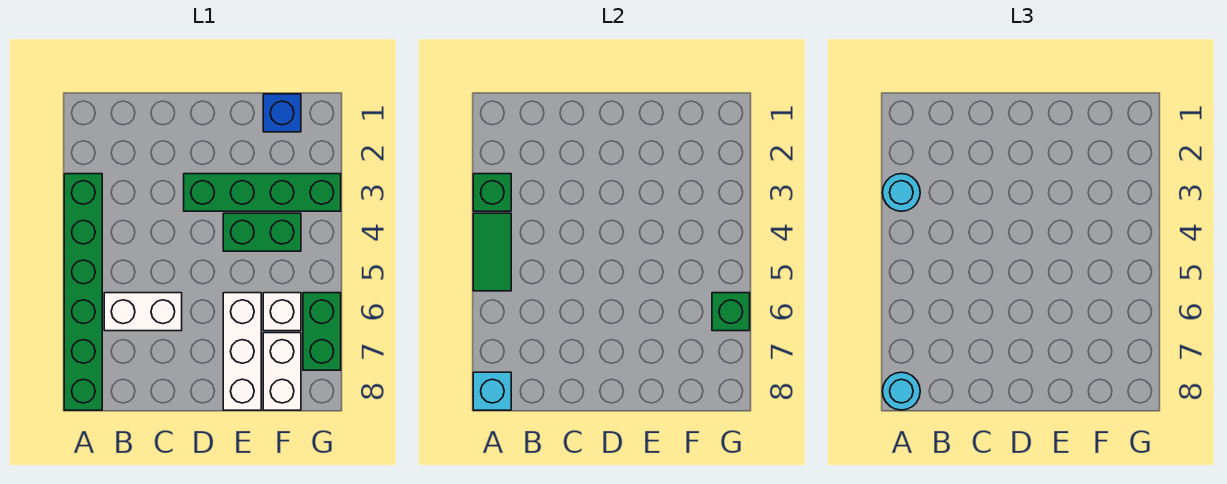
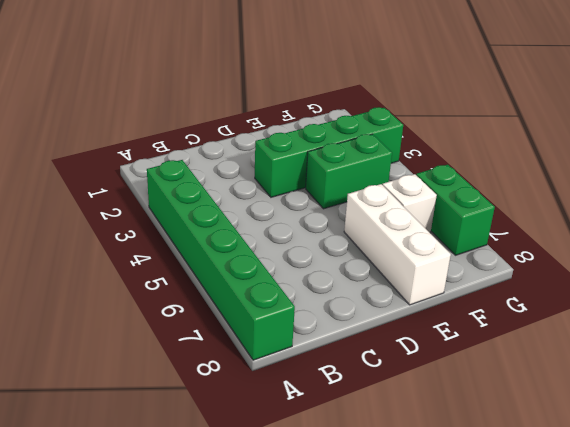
none -> white 1x2 brick [104,293,182,331]
none -> blue 1x1 brick [263,94,301,132]
none -> white 1x2 brick [263,333,301,410]

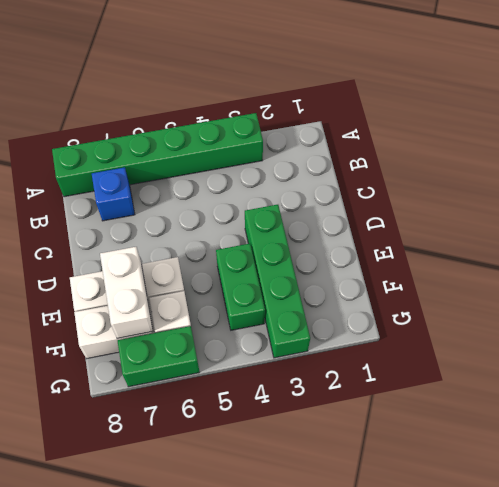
blue 1x1 brick [92,167,135,221] -> blue 1x1 brick moved to [263,94,301,132]
white 1x2 brick [100,247,153,338] -> white 1x2 brick moved to [104,293,182,331]
none -> green 1x1 brick [473,174,511,211]
none -> green 1x2 tile [473,213,511,291]
none -> cyan 1x1 brick [473,372,511,410]

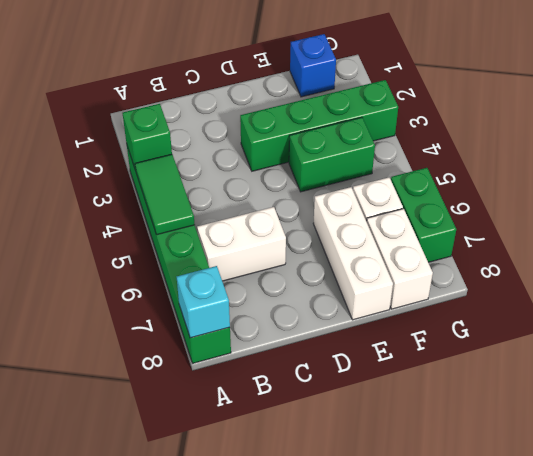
none -> green 1x1 brick [712,293,750,331]
none -> cyan 1x1 round brick [883,174,920,211]
none -> cyan 1x1 round brick [883,372,920,410]

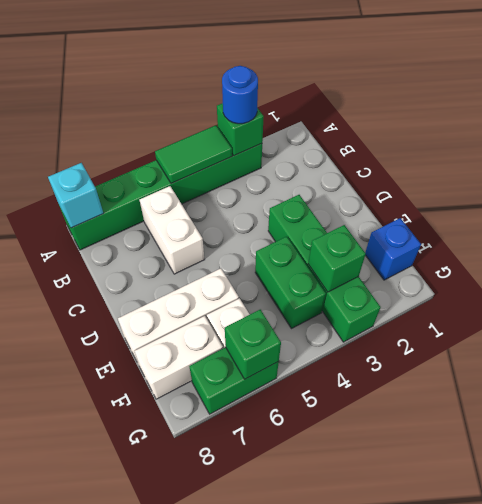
blue 1x1 round brick [222,66,258,124] -> cyan 1x1 round brick [883,174,920,211]
green 1x1 brick [308,225,366,292] -> none
none -> cyan 1x1 round brick [883,372,920,410]

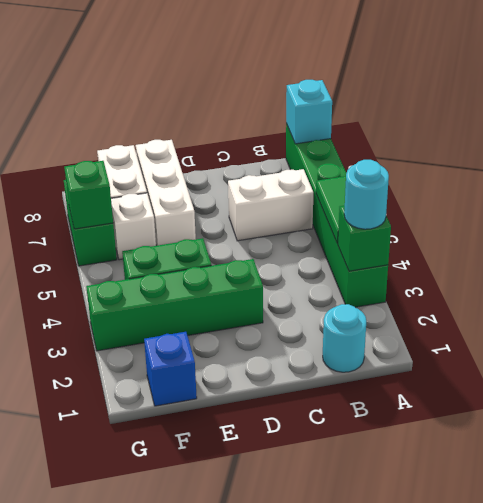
cyan 1x1 round brick [323,304,366,372] -> cyan 1x1 round brick moved to [883,372,920,410]

